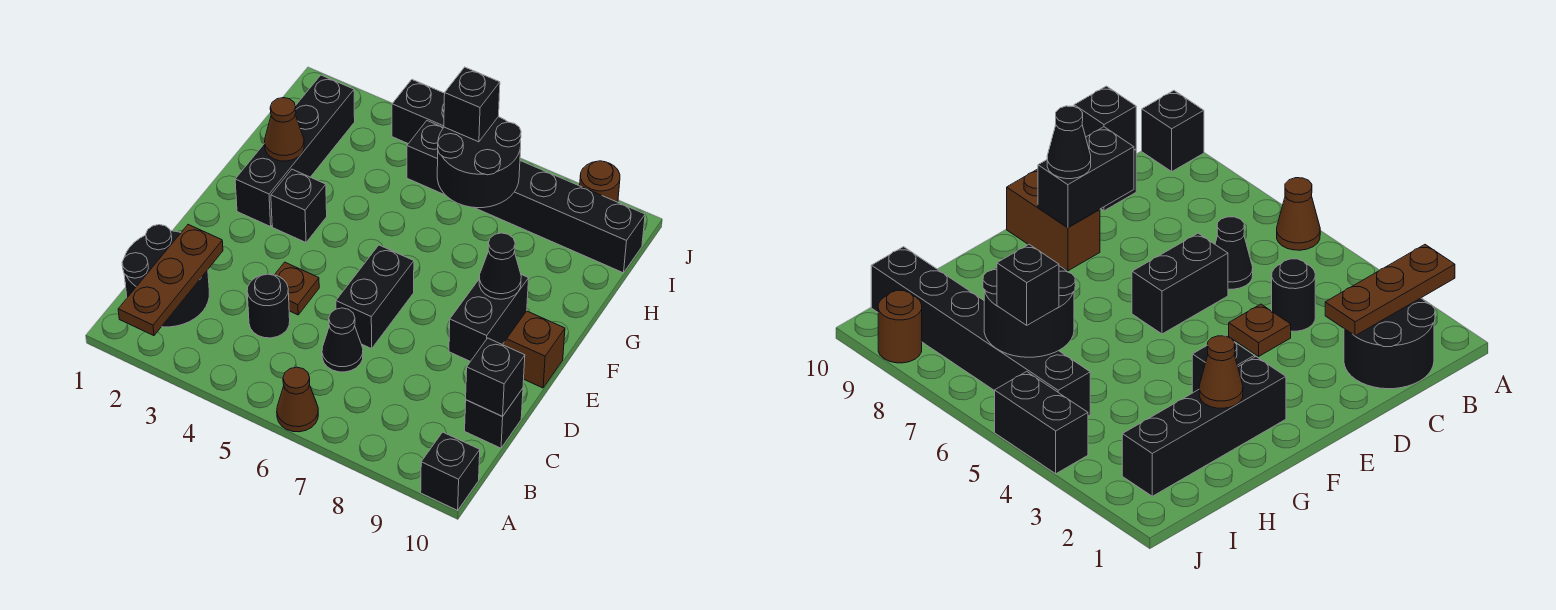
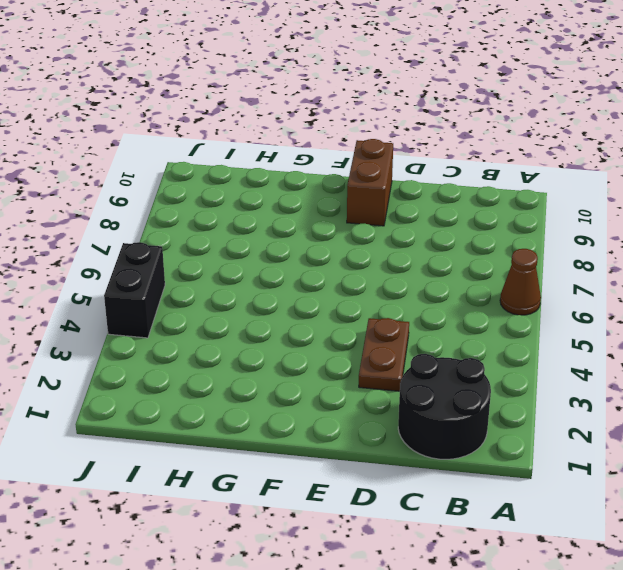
brown 1x2 plate [359,318,409,391] -> brown 1x1 plate [275,262,319,315]
none -> black 1x1 brick [421,432,480,510]
none -> black 1x1 round brick [247,274,290,338]
none -> black 1x1 cone [322,308,363,372]

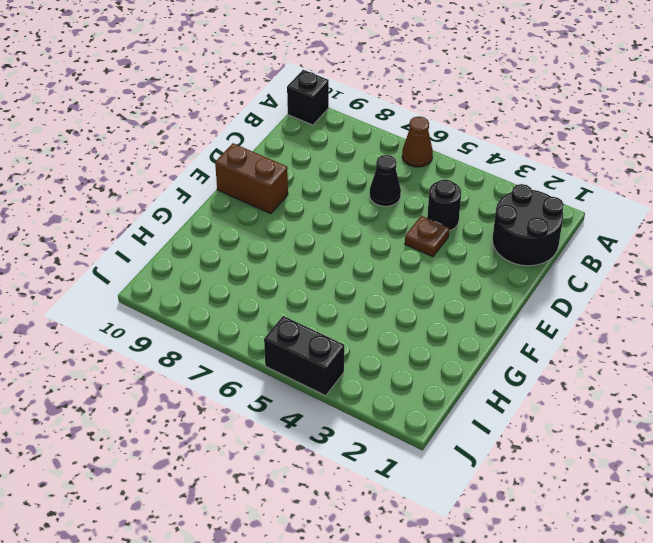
none -> black 1x1 brick [465,388,523,448]
none -> black 1x2 brick [336,245,414,349]
none -> black 1x4 brick [235,75,355,227]

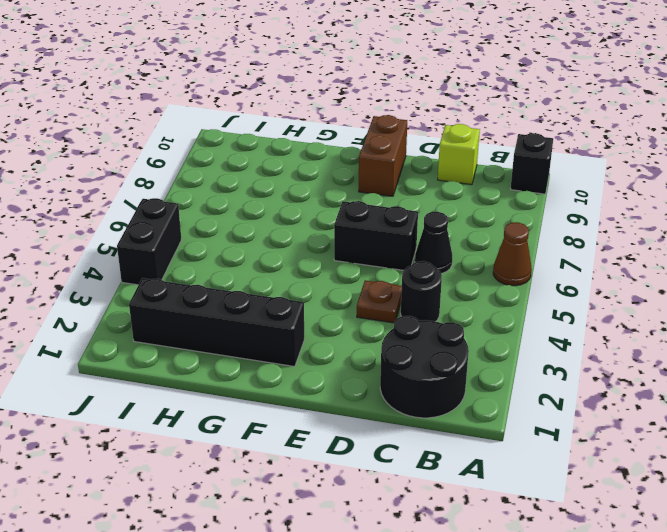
lime 1x1 brick [438,124,480,185] -> black 1x1 brick [465,388,523,448]
none -> black 1x1 brick [271,169,327,242]
none -> black 1x6 brick [407,121,645,273]
none -> brown 1x1 round brick [580,161,620,202]

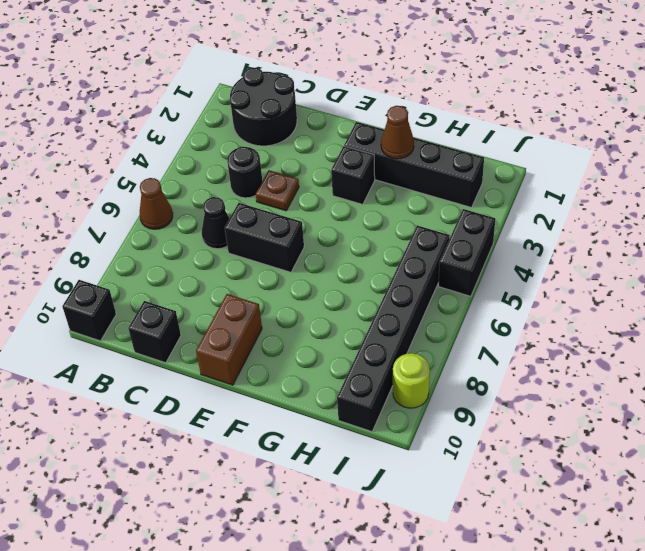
lime 1x1 round brick [393,353,430,408] -> brown 1x1 round brick [580,161,620,202]
none -> brown 1x3 plate [118,225,223,336]
none -> black 1x1 brick [466,338,525,416]
none -> black 1x2 brick [449,275,529,361]

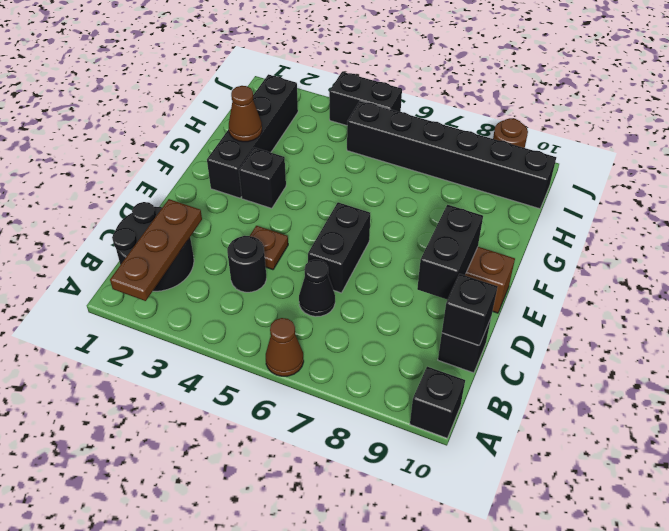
none -> black 2x2 round brick [437,117,521,208]
none -> black 1x1 cone [479,233,521,299]
none -> black 1x1 brick [444,67,500,142]

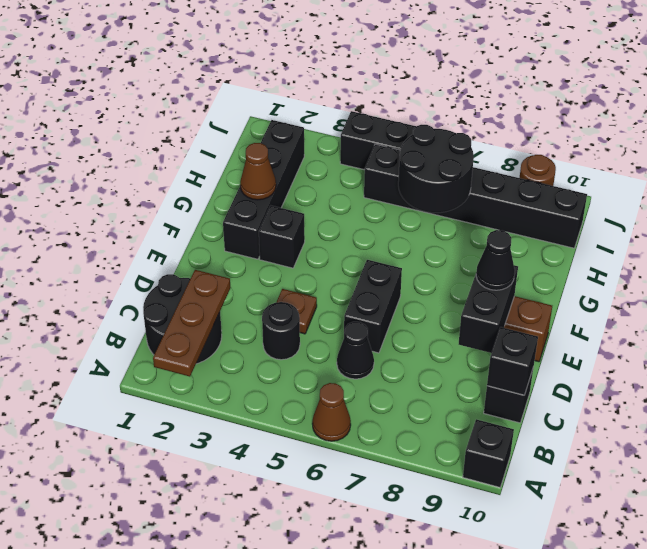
none -> black 1x1 brick [444,67,500,142]

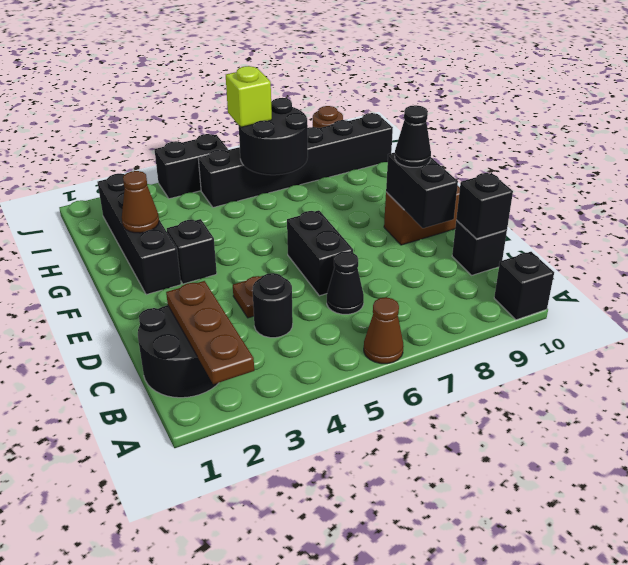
lime 1x1 brick [226,66,272,127] -> black 1x1 brick [444,67,500,142]

